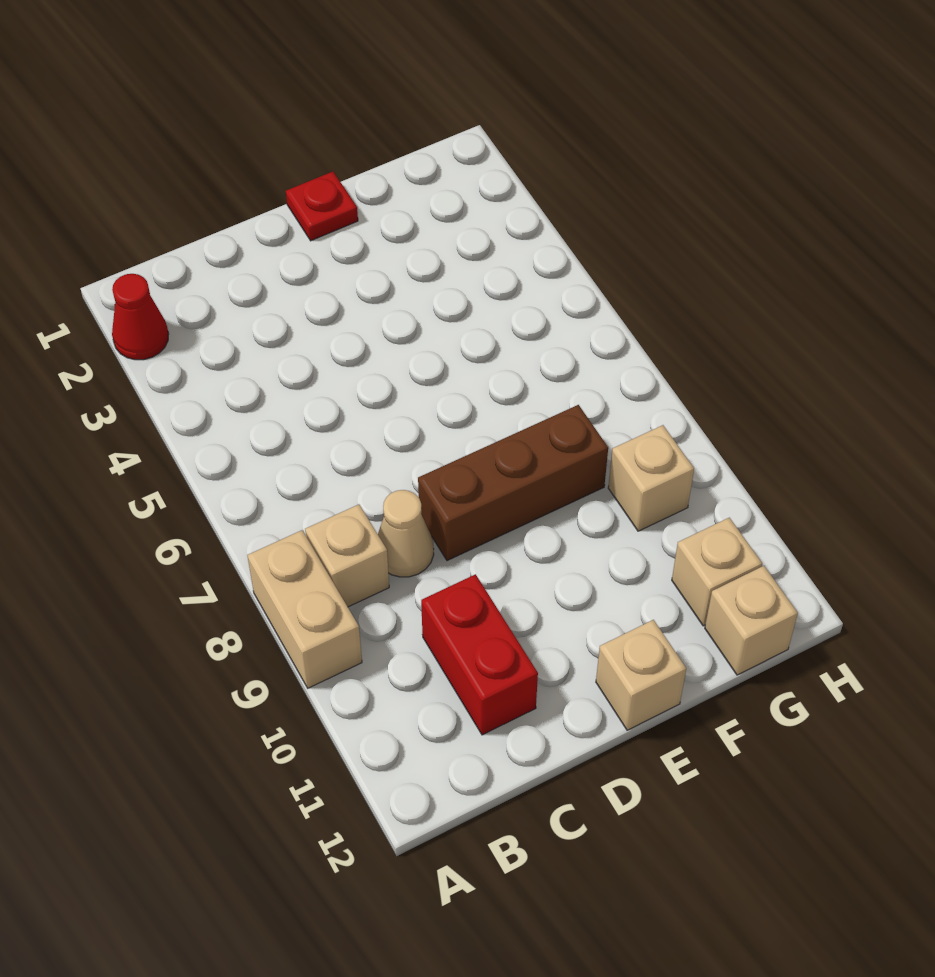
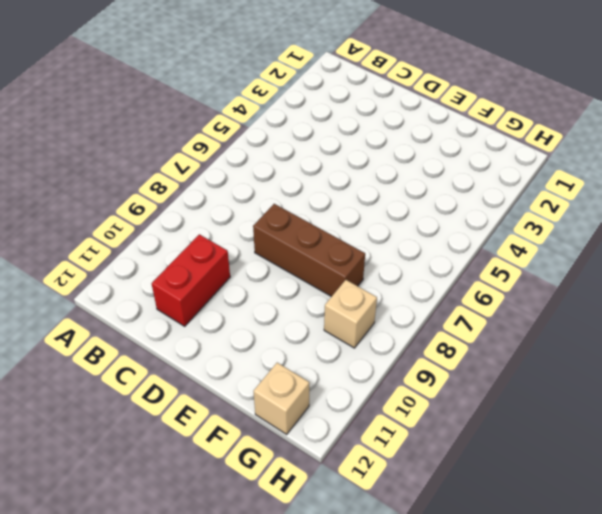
none -> red 1x1 cone [112,274,169,360]
none -> tan 1x2 brick [247,530,362,688]

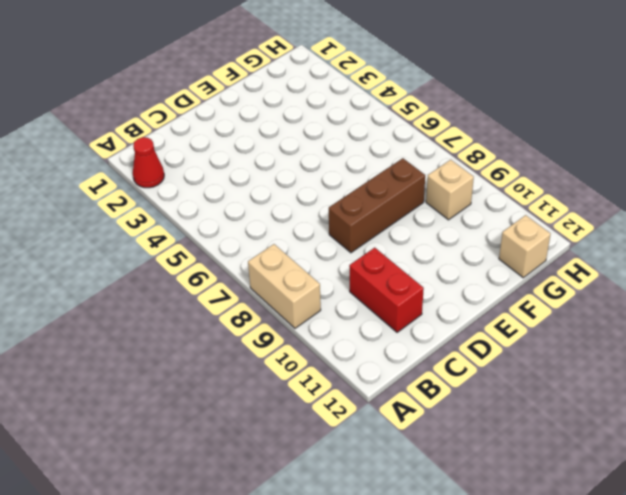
none -> tan 1x1 brick [305,504,389,607]
none -> tan 1x1 cone [378,490,434,577]

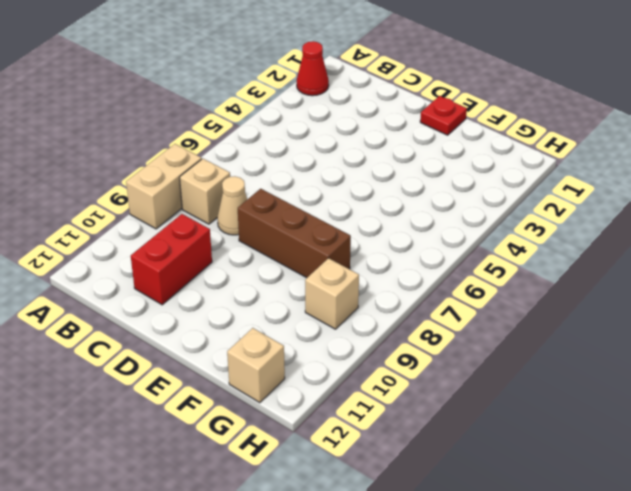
none -> tan 1x1 brick [596,620,686,730]
none -> tan 1x1 brick [672,518,762,626]

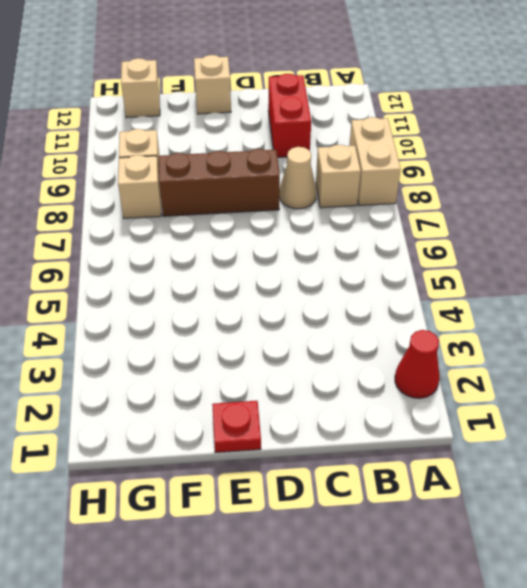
tan 1x1 brick [118,155,161,218] -> tan 1x1 brick moved to [672,518,762,626]

